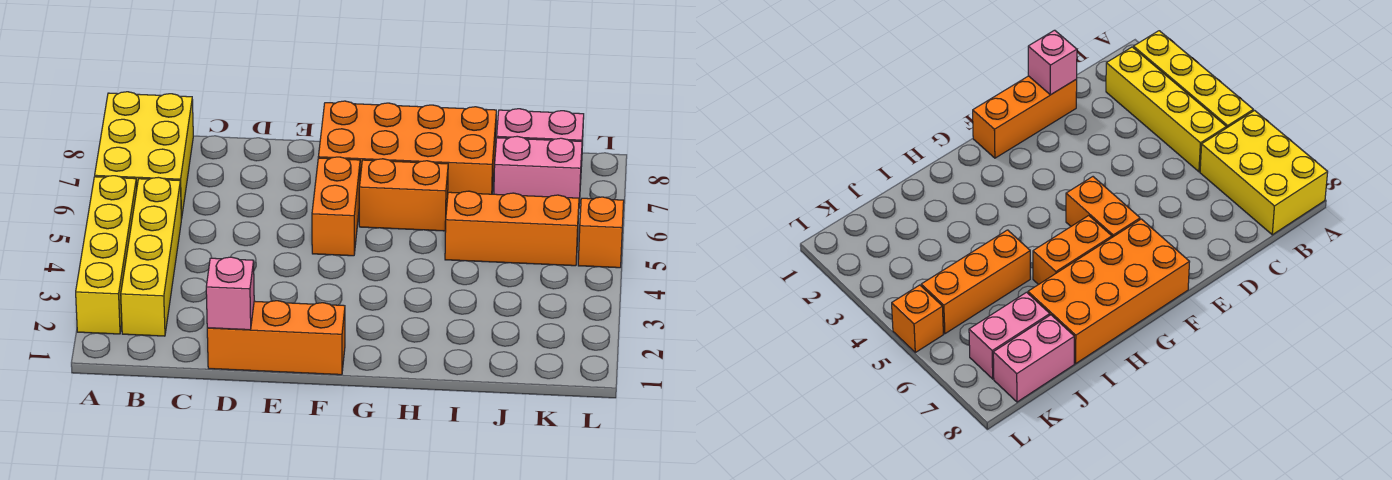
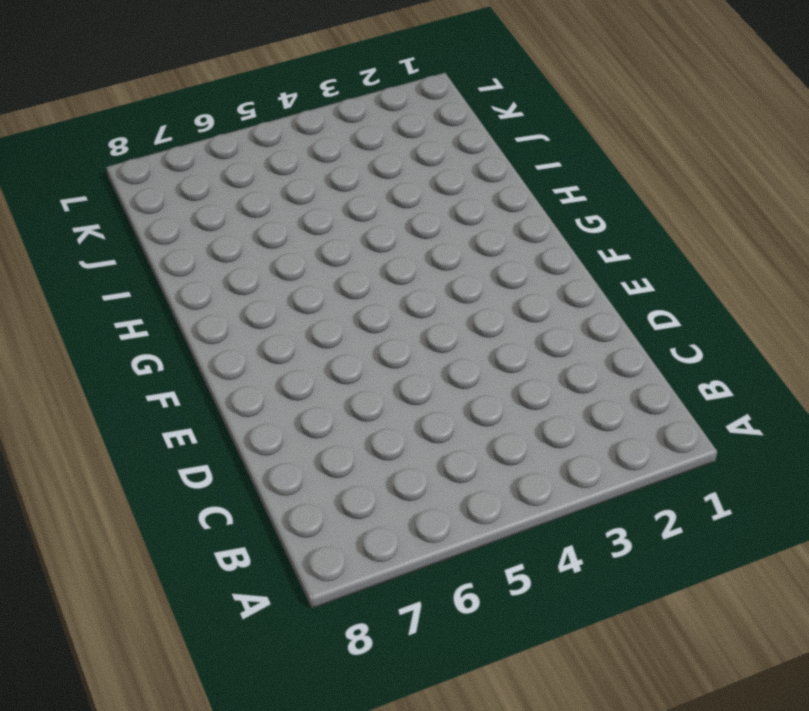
none -> yellow 1x4 brick [76,176,137,334]
none -> yellow 2x3 brick [95,92,193,219]
none -> yellow 1x4 brick [121,177,181,336]

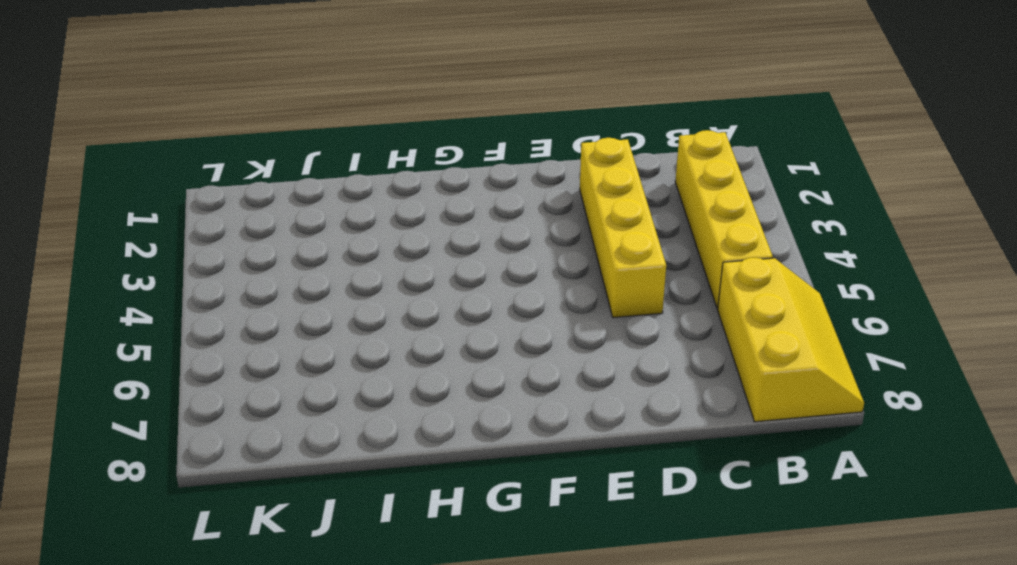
yellow 2x3 slope [718,257,864,422] -> yellow 2x3 brick [95,92,193,219]
yellow 1x4 brick [580,138,666,318] -> yellow 1x4 brick moved to [76,176,137,334]
none -> orange 1x3 brick [207,301,345,375]
none -> orange 1x2 brick [312,157,360,256]
none -> orange 2x4 brick [318,101,496,194]

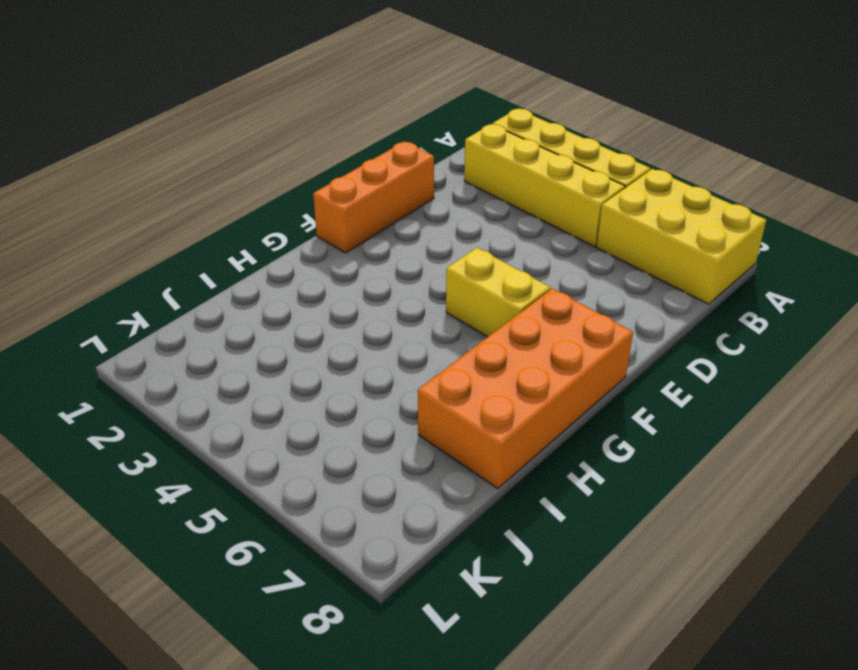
yellow 1x2 brick [446,248,550,337] -> orange 1x2 brick [312,157,360,256]
none -> orange 1x2 brick [359,159,448,231]
none -> orange 1x3 brick [445,191,579,266]
none -> pink 1x2 brick [494,136,582,203]

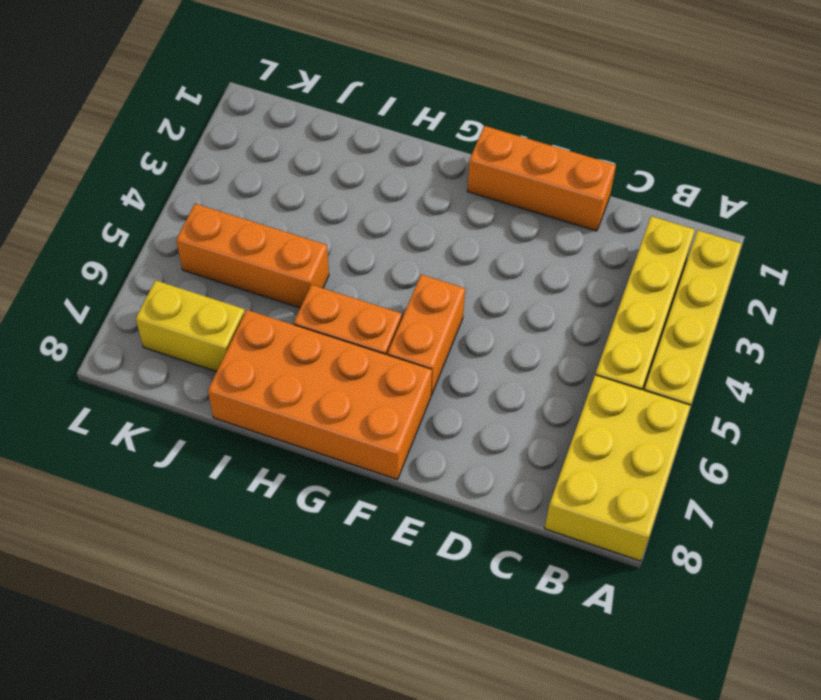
yellow 1x2 brick [136,280,245,372] -> pink 1x2 brick [494,136,582,203]
none -> pink 1x2 brick [497,109,584,166]
none -> orange 1x1 brick [578,197,624,268]
none -> pink 1x1 brick [206,257,254,330]

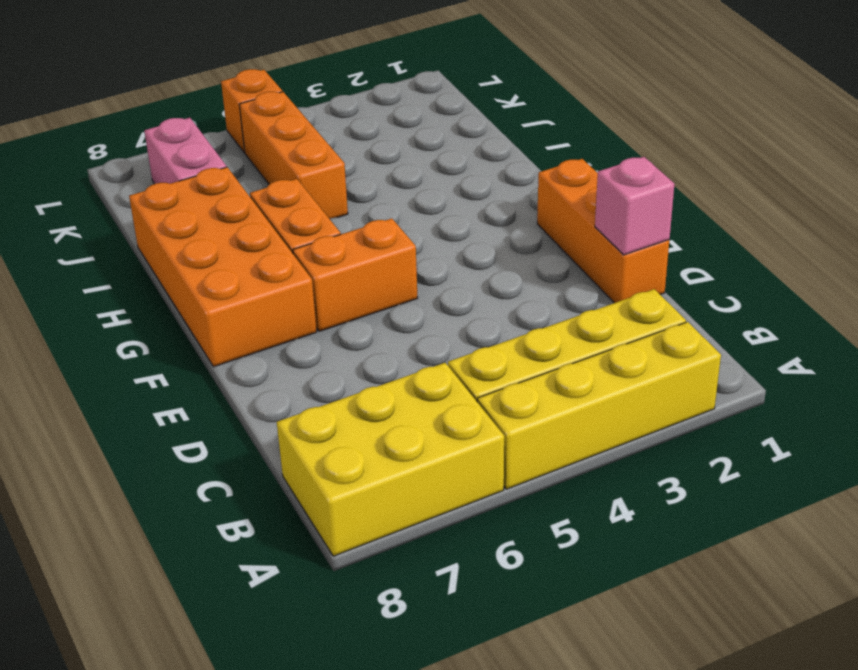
none -> pink 1x2 brick [497,109,584,166]

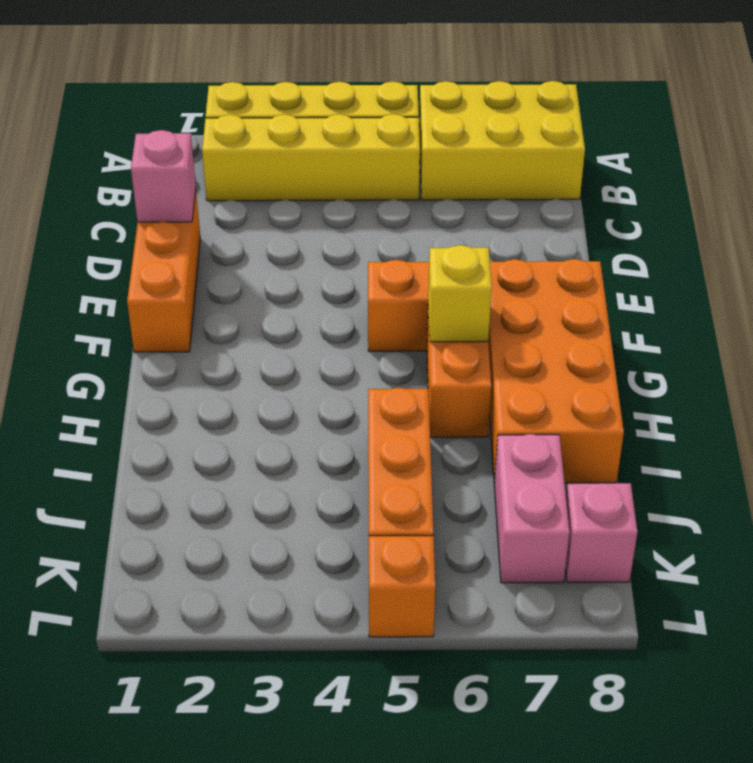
yellow 1x1 brick [428,245,492,342] -> none
pink 1x1 brick [565,483,637,582] -> pink 1x2 brick [497,109,584,166]

